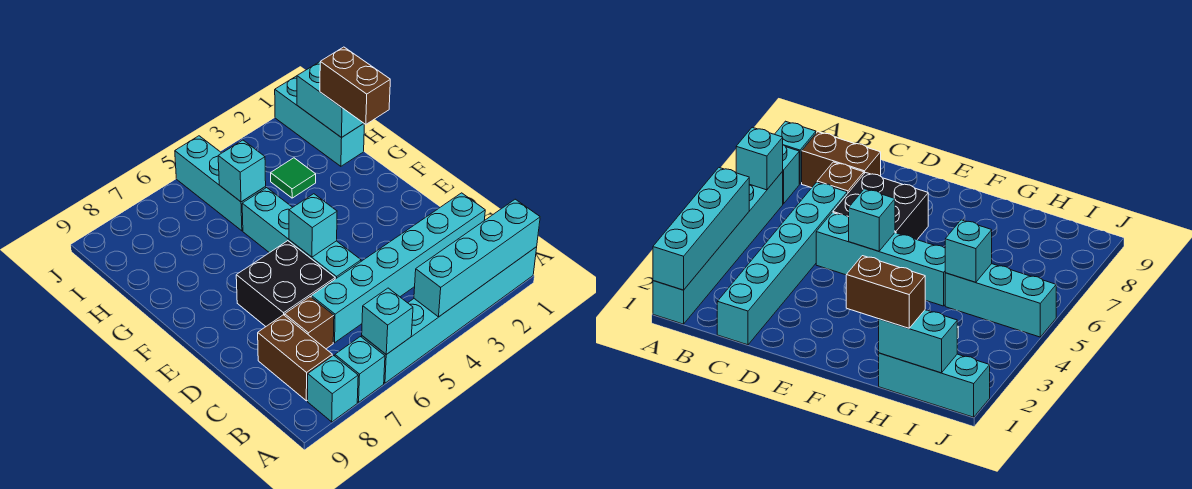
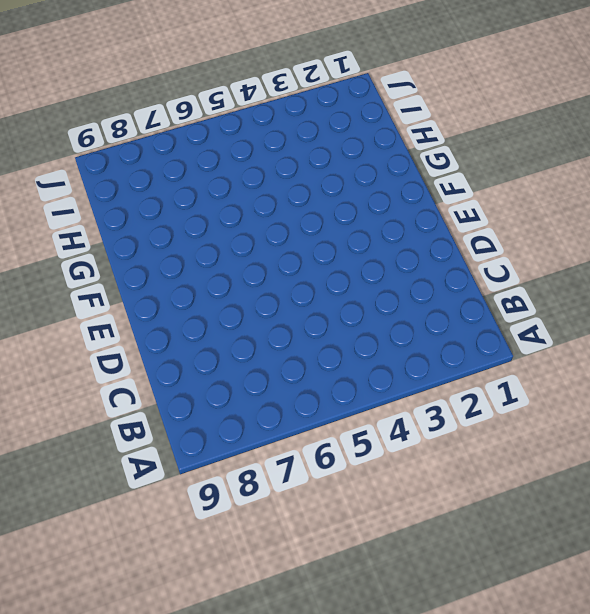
none -> cyan 1x6 brick [362,247,537,383]
none -> cyan 1x1 brick [335,337,385,402]
none -> cyan 1x1 brick [308,355,358,422]

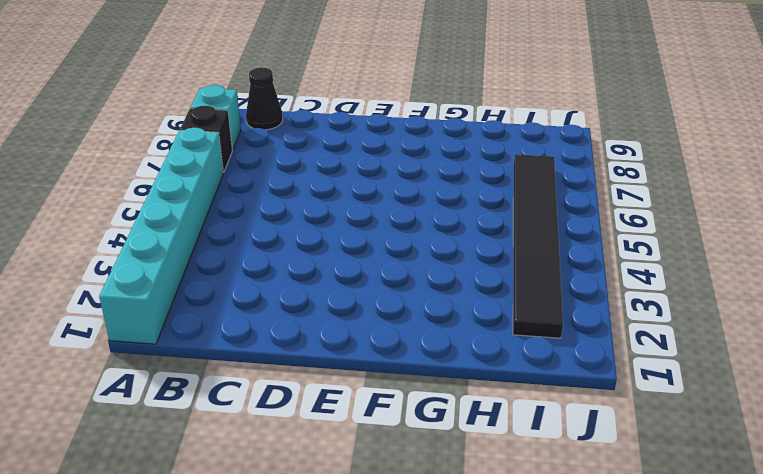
black 1x1 brick [180,106,232,172] -> cyan 1x1 brick [335,337,385,402]
black 1x1 cone [246,68,283,130] -> none
black 1x6 tile [513,154,563,338] -> cyan 1x3 brick [175,136,266,231]
none -> brown 1x2 brick [258,315,332,401]
none -> cyan 1x6 brick [311,193,485,343]
none -> brown 1x1 brick [285,297,334,349]

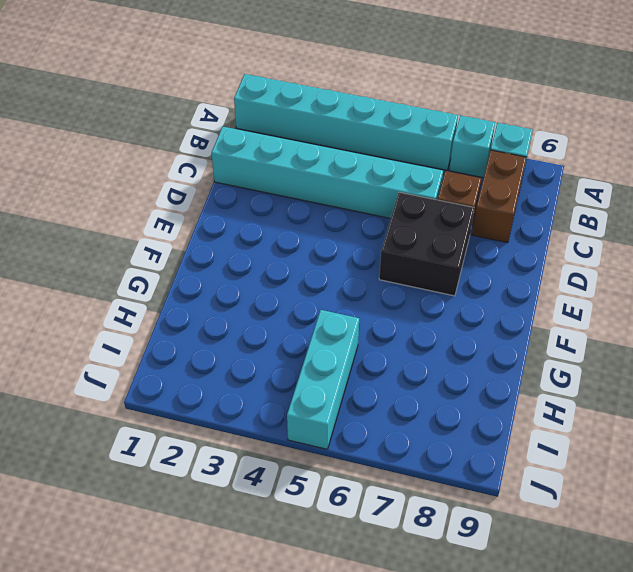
none -> cyan 1x4 brick [242,188,361,279]
none -> cyan 1x3 brick [275,76,364,166]
none -> green 1x1 tile [271,158,316,198]

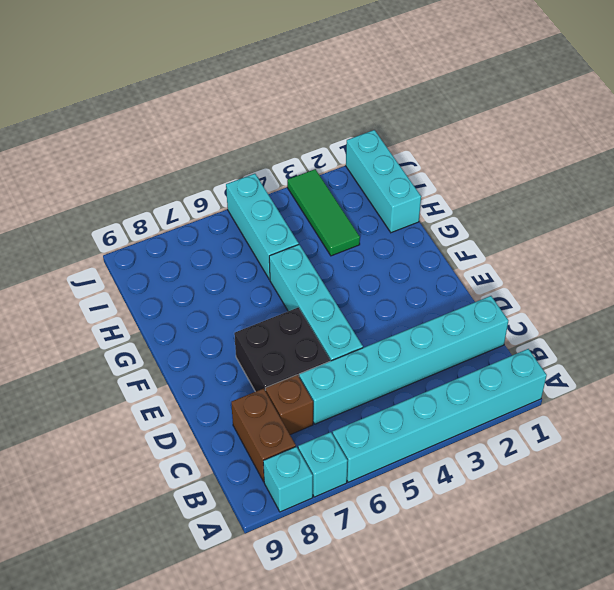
green 1x3 tile [287,169,360,256] -> green 1x1 tile [271,158,316,198]
none -> cyan 1x4 brick [414,199,540,317]
none -> cyan 1x1 brick [362,288,413,355]
none -> cyan 1x1 brick [289,194,337,257]

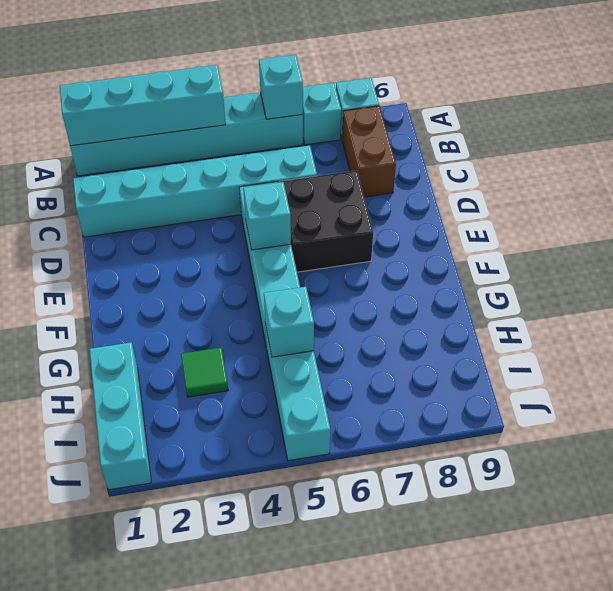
none -> brown 1x1 brick [285,297,334,349]
none -> cyan 1x2 brick [297,62,364,138]
none -> brown 1x2 brick [320,47,390,124]

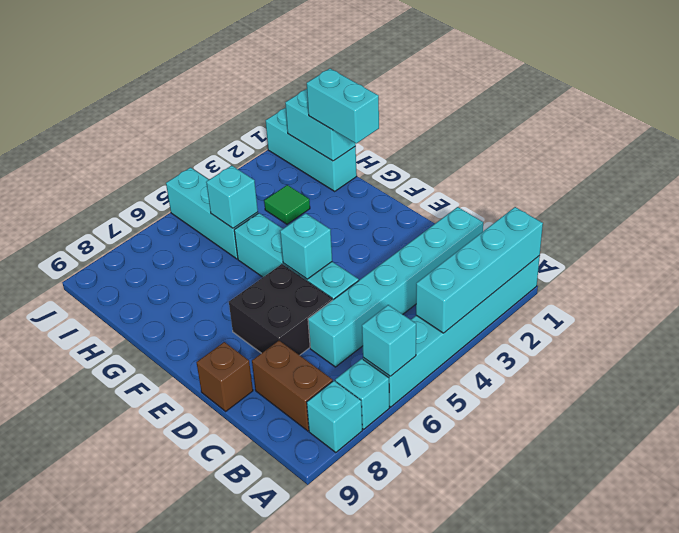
brown 1x1 brick [197,342,253,411] -> brown 1x1 brick moved to [285,297,334,349]
cyan 1x2 brick [307,69,379,143] -> brown 1x2 brick [320,47,390,124]

